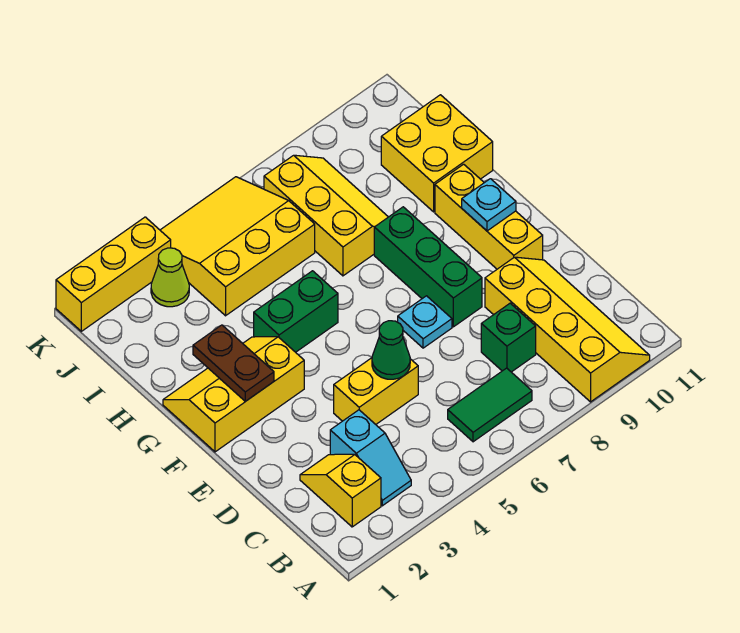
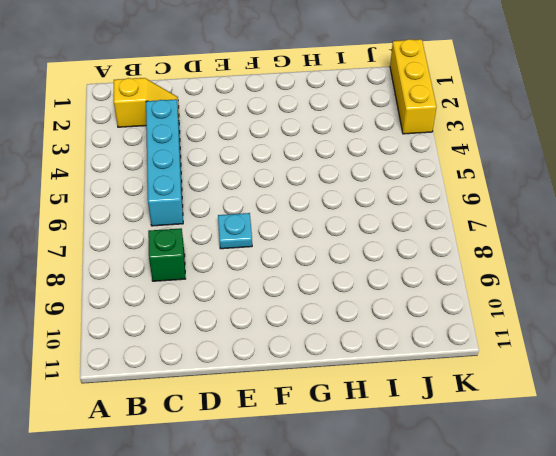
cyan 1x4 brick [146,99,183,226] -> cyan 1x2 slope [330,410,411,506]
none -> yellow 2x4 slope [485,257,650,402]
none -> green 1x2 tile [448,368,532,442]
none -> yellow 1x2 brick [334,358,418,424]

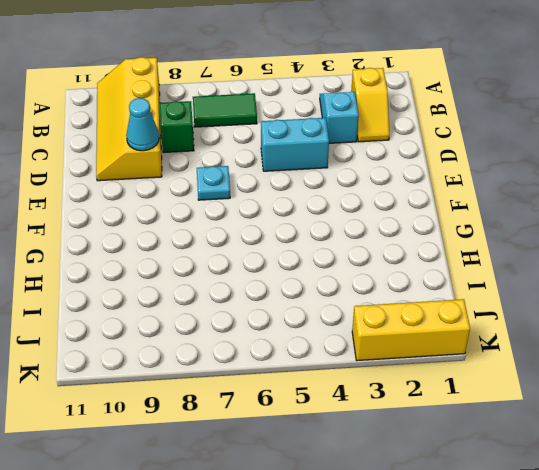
cyan 1x2 brick [261,118,329,171] -> yellow 1x2 brick [334,358,418,424]
cyan 1x1 cone [126,98,159,151] -> none
none -> green 1x3 brick [374,207,482,327]
none -> yellow 1x3 brick [435,164,543,269]
none -> yellow 2x3 slope [163,337,304,452]

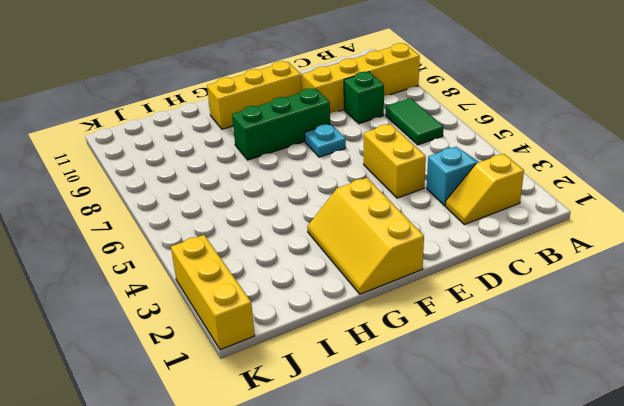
none -> green 1x2 brick [254,271,338,352]
none -> yellow 2x3 slope [264,155,388,276]
none -> yellow 2x2 brick [381,95,493,212]

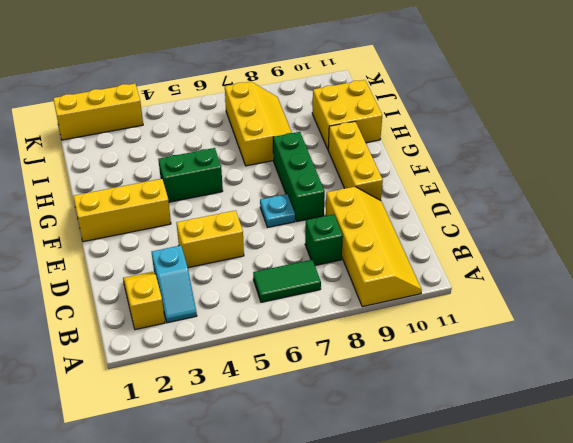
none -> yellow 3x3 slope [160,177,315,316]
none -> lime 1x1 cone [151,248,189,307]
none -> green 1x1 cone [372,321,410,379]

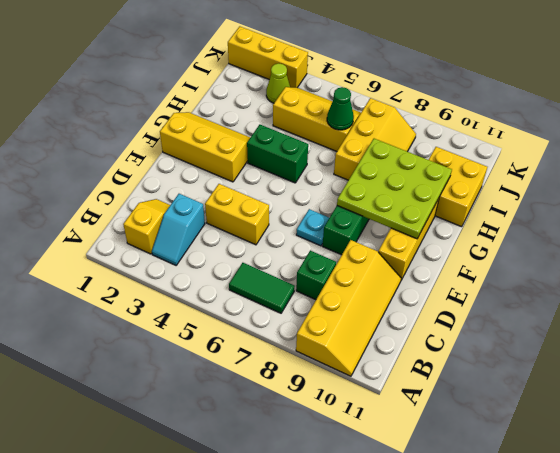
lime 3x3 plate [337,139,452,239] -> cyan 1x1 plate [462,179,516,231]
yellow 2x3 slope [273,87,361,151] -> yellow 3x3 slope [160,177,315,316]
green 1x1 cone [327,87,354,130] -> green 1x1 cone moved to [372,321,410,379]
none -> brown 1x2 plate [193,325,274,401]

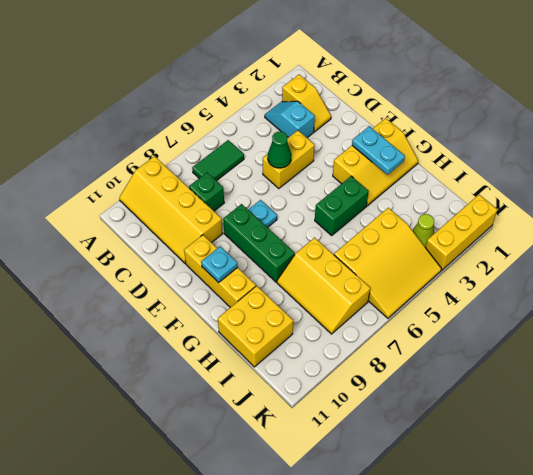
cyan 1x2 plate [352,126,405,175] -> brown 1x2 plate [193,325,274,401]

